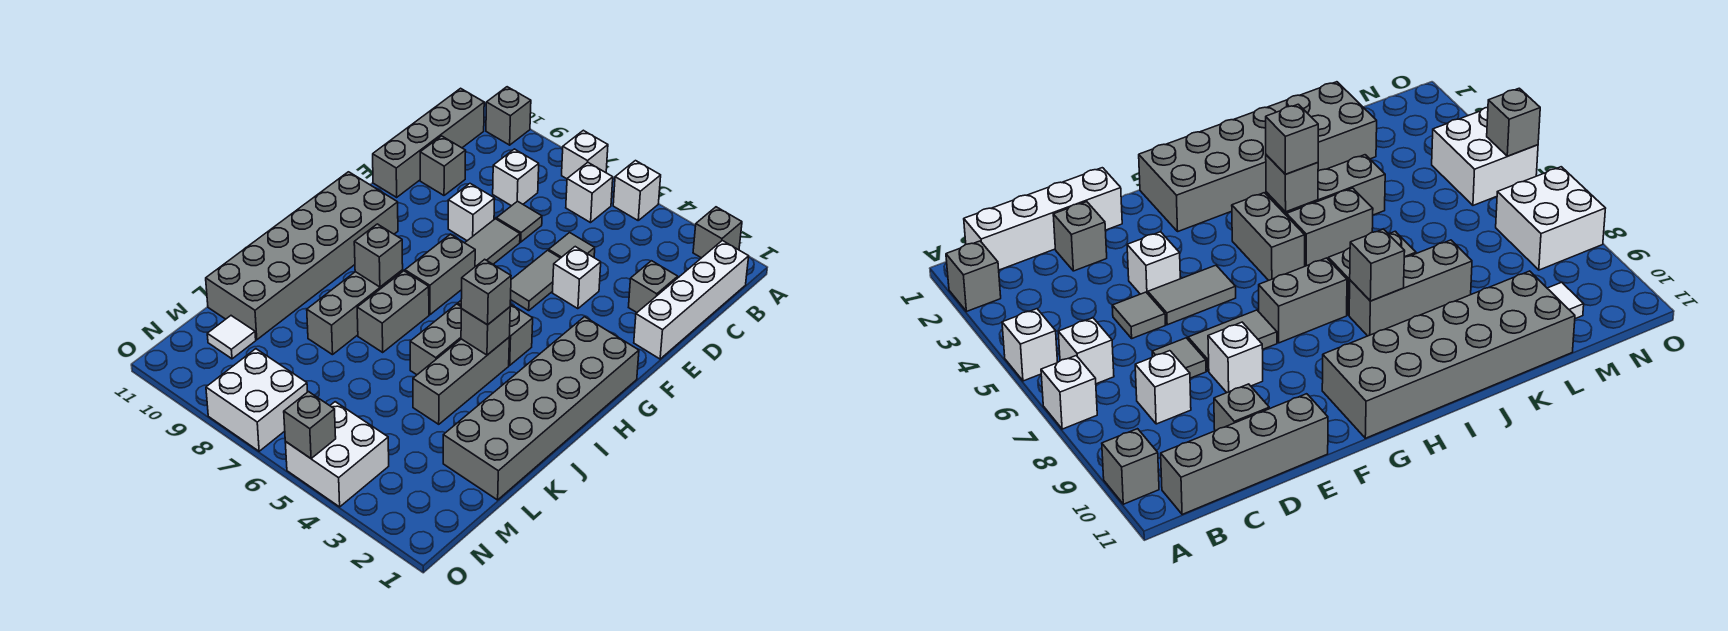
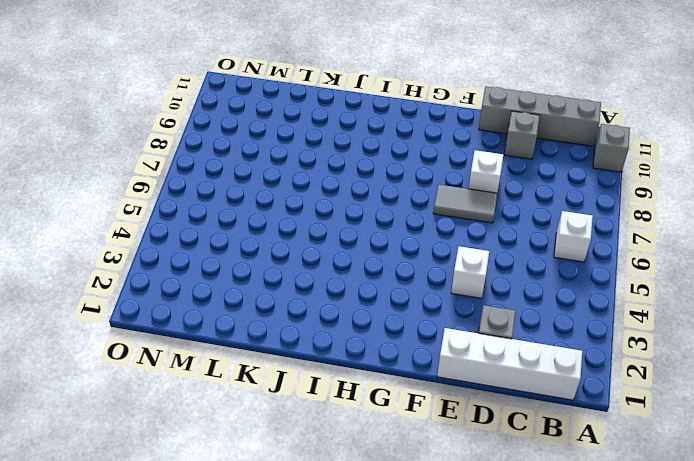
none -> grey 1x1 brick [693,207,742,258]
none -> white 1x1 brick [613,161,661,220]
none -> white 1x1 brick [562,130,608,179]
none -> white 1x1 brick [493,149,539,206]

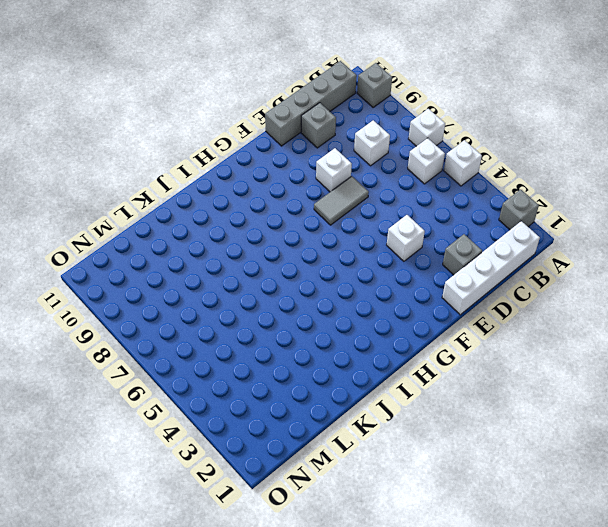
none -> grey 1x1 tile [549,233,595,258]
none -> grey 1x1 tile [496,201,542,242]
none -> grey 1x2 tile [511,250,560,311]
none -> grey 2x6 brick [443,317,639,500]

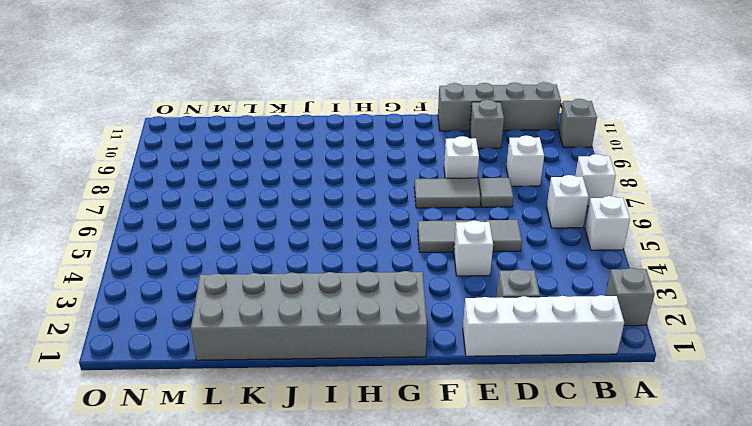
none -> grey 1x2 brick [405,234,475,315]
none -> grey 2x6 brick [206,172,398,340]
none -> grey 1x2 brick [458,301,533,365]
none -> grey 1x3 brick [413,338,509,424]

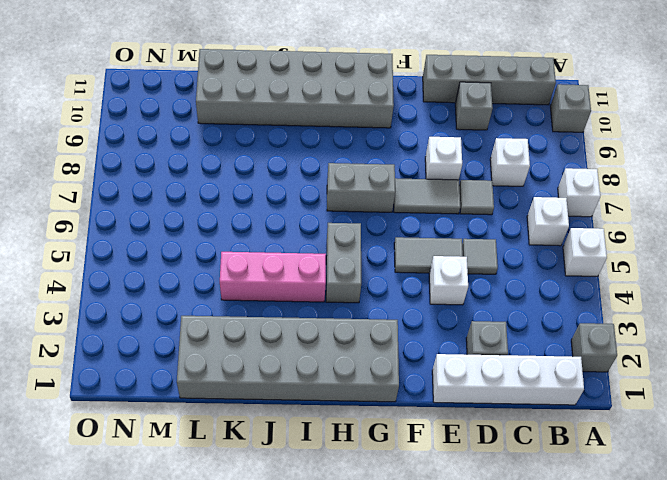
pink 1x3 brick [220,252,326,302] -> grey 1x3 brick [413,338,509,424]
none -> grey 1x2 brick [410,304,461,375]
none -> grey 1x2 brick [357,271,429,352]
none -> grey 1x3 brick [307,270,403,355]
none -> white 1x1 tile [207,316,256,359]

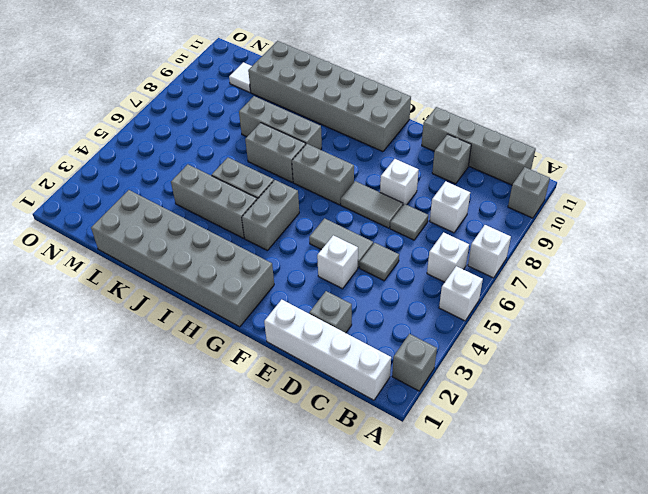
none -> white 2x2 brick [285,402,389,507]
none -> white 2x2 brick [206,349,307,451]
none -> grey 1x1 brick [461,307,510,355]
none -> grey 1x1 brick [354,224,403,287]

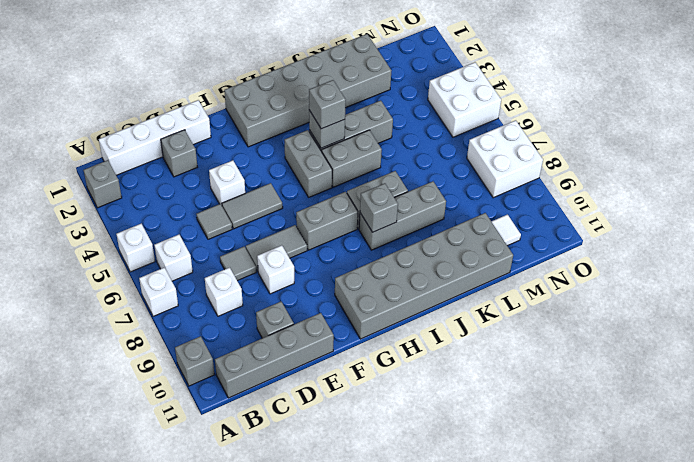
none -> grey 1x1 brick [284,392,336,458]

